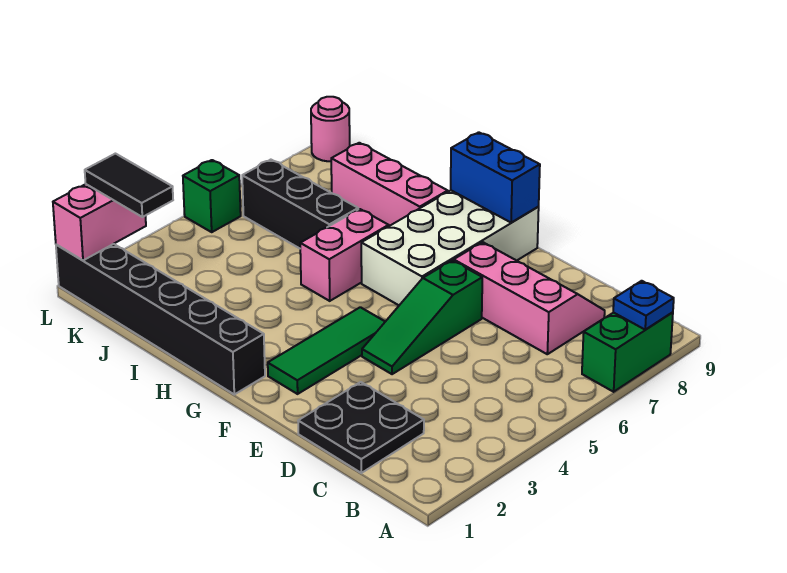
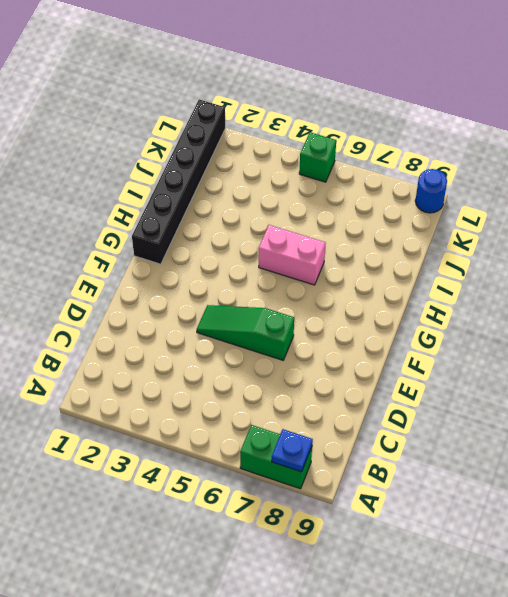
blue 1x1 round brick [415,169,447,213] -> pink 1x1 round brick [311,97,350,161]
none -> black 2x2 plate [298,382,424,473]
none -> pink 2x3 slope [454,242,605,354]
none -> green 1x3 tile [268,307,385,394]

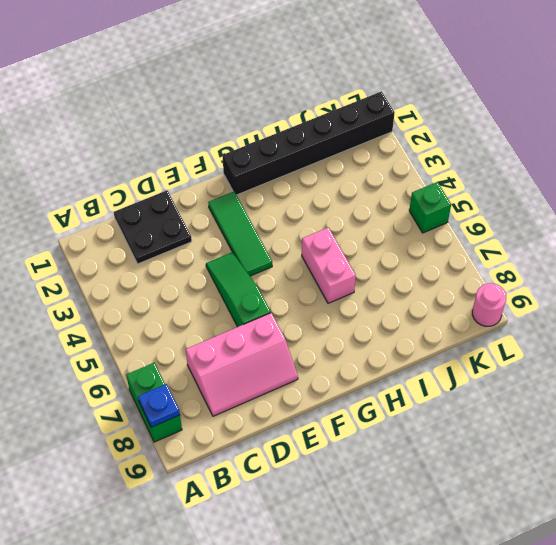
none -> white 2x4 brick [361,191,539,305]
none -> pink 1x3 brick [331,143,448,226]
none -> black 1x3 brick [242,160,358,248]

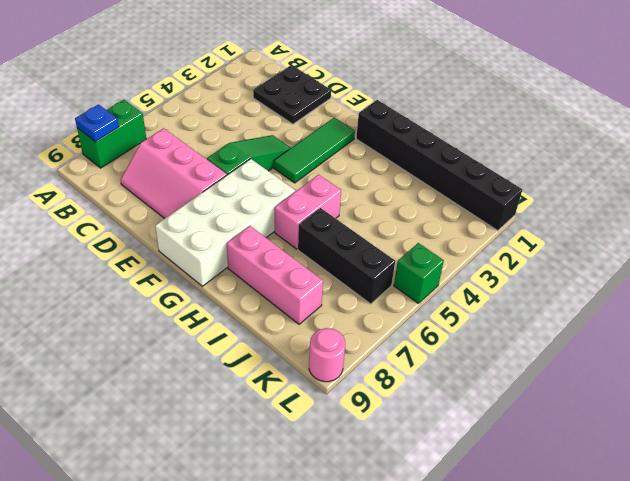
none -> blue 1x2 brick [451,132,540,223]
none -> pink 1x2 brick [53,184,146,260]
none -> black 1x2 tile [85,154,173,217]

